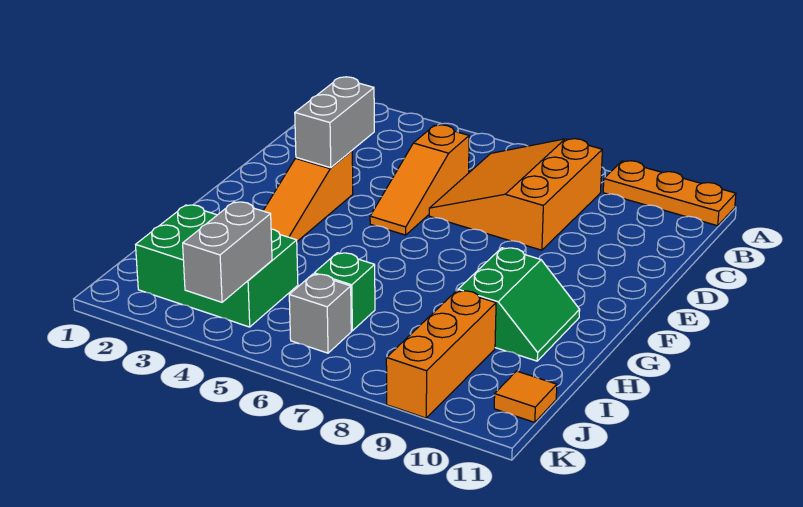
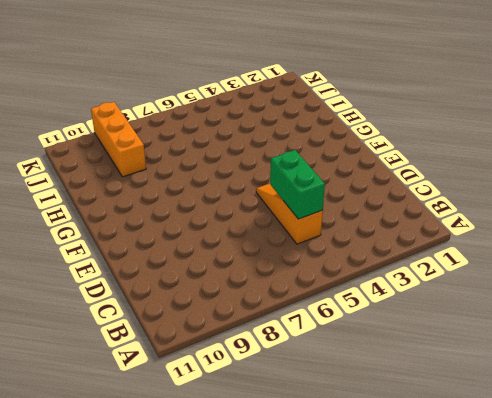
green 1x2 brick [270,150,325,219] -> none
none -> orange 1x3 plate [603,161,736,226]
none -> orange 3x3 slope [429,139,602,250]
none -> orange 1x3 slope [263,151,353,241]

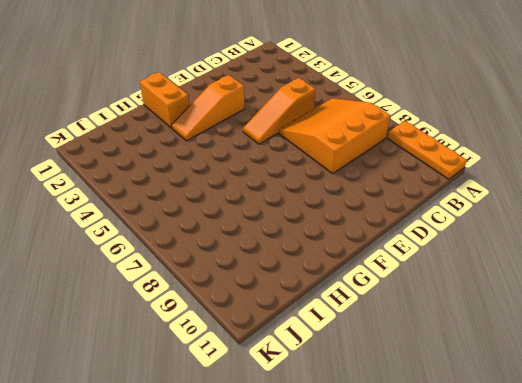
orange 1x2 brick [140,72,189,128] -> none
none -> green 2x2 slope [458,248,580,361]
none -> green 2x3 brick [136,205,298,327]
none -> green 1x1 brick [314,253,375,331]

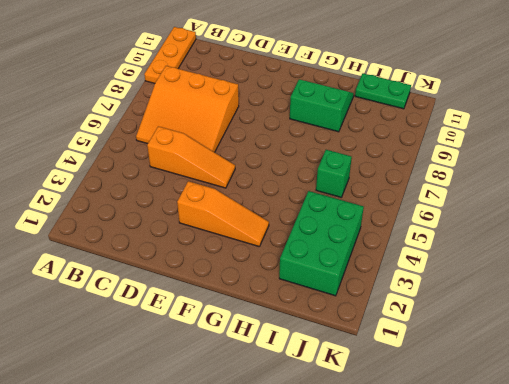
green 1x2 plate [355,73,411,109] -> orange 1x1 tile [494,371,557,422]
none -> orange 1x3 brick [386,290,496,418]
none -> grey 1x1 brick [289,274,351,353]
none -> grey 1x2 brick [295,77,374,168]

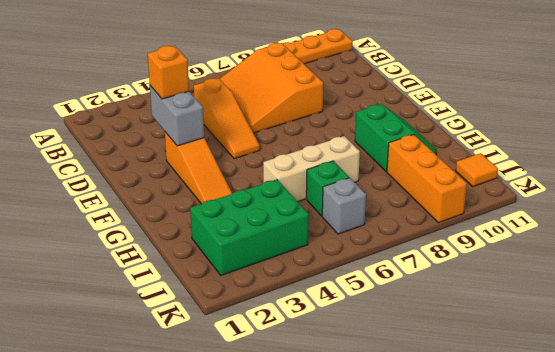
orange 1x1 brick [148,46,189,99] -> none
tan 1x3 brick [263,136,360,202] -> none
none -> grey 1x2 brick [183,202,272,302]

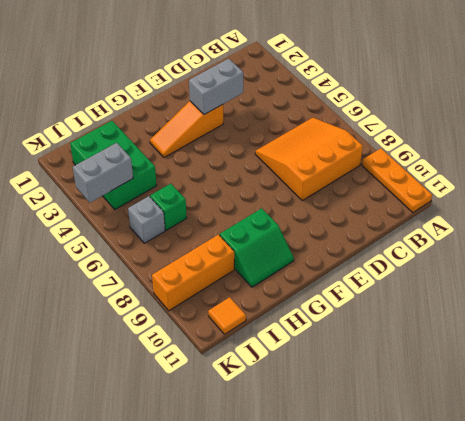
none -> orange 1x3 slope [370,125,469,235]

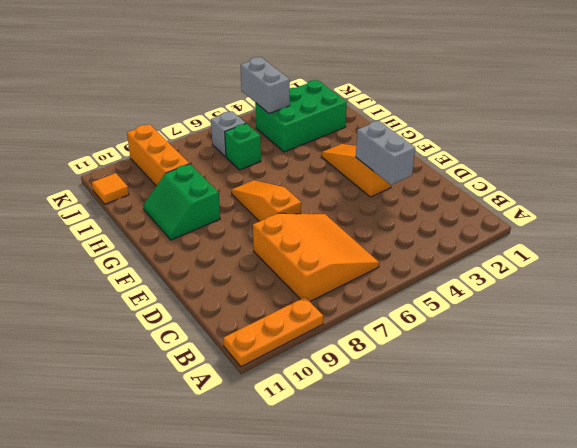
orange 1x3 slope [231,180,301,221] -> orange 1x3 slope moved to [370,125,469,235]

